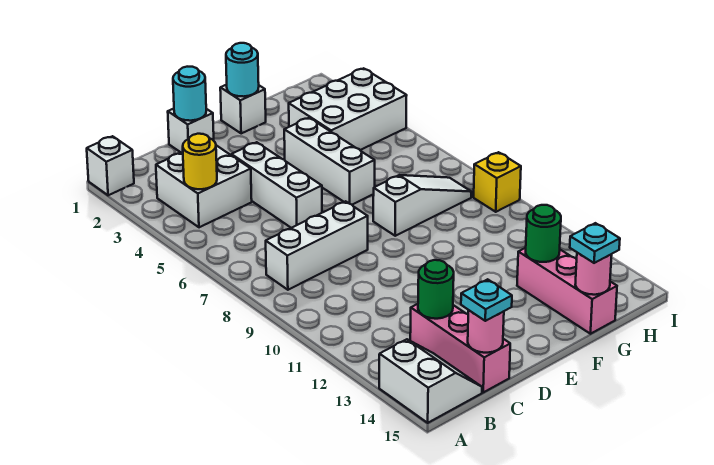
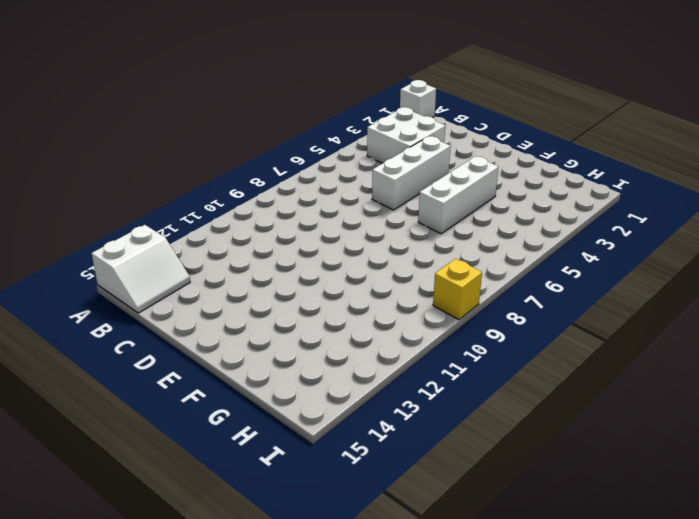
none -> white 1x3 brick [266,201,368,290]
none -> pink 1x3 brick [410,304,510,392]
none -> white 1x1 brick [168,109,214,153]

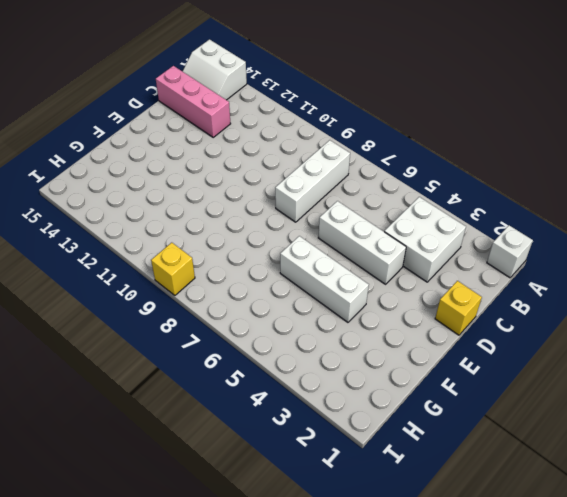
yellow 1x1 brick [435,281,482,335] -> white 1x1 brick [168,109,214,153]
none -> white 1x1 brick [220,85,266,133]
none -> white 1x3 slope [373,175,471,236]
none -> white 2x3 brick [289,68,407,150]

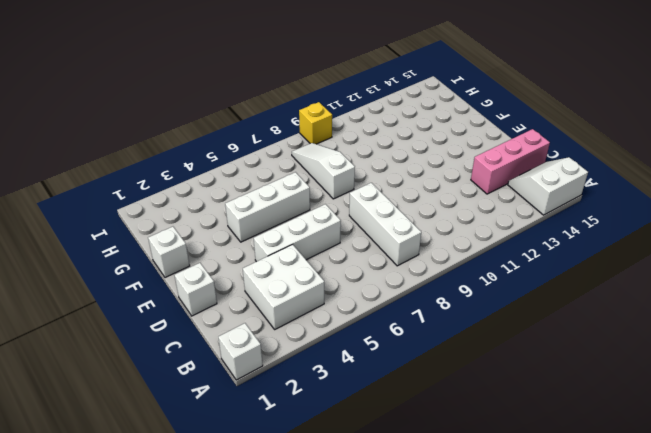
none -> white 2x3 brick [289,68,407,150]
none -> pink 1x3 brick [517,248,617,334]
none -> yellow 1x1 round brick [183,134,217,189]

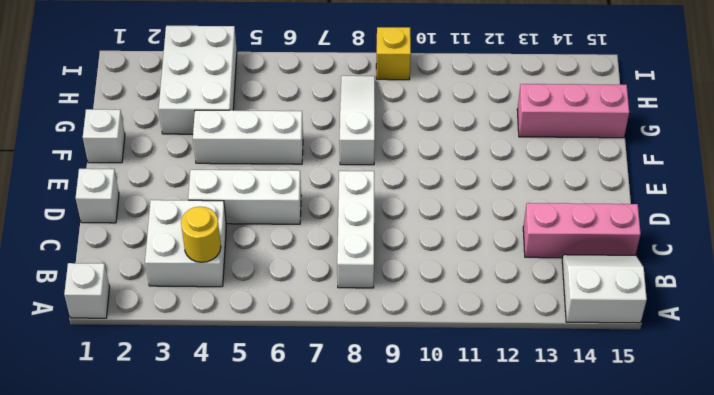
none -> green 1x1 round brick [418,260,454,319]
none -> pink 1x1 round brick [468,310,504,353]
none -> cyan 1x1 round brick [173,67,206,121]

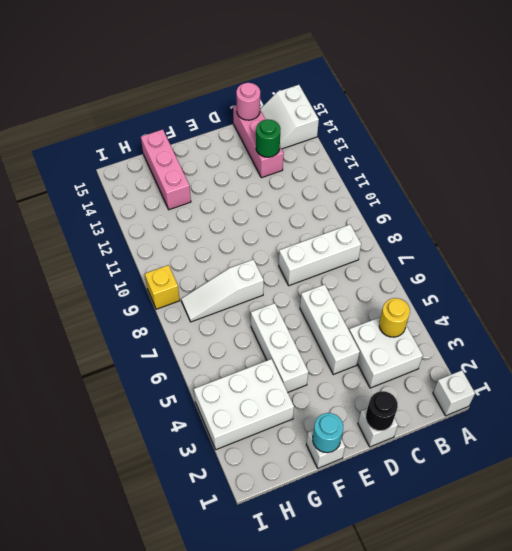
black 1x1 round brick [366,391,398,431] -> cyan 1x1 round brick [173,67,206,121]
none -> green 1x1 round brick [526,205,561,262]
none -> pink 1x1 round brick [575,253,612,295]
none -> cyan 1x1 plate [461,279,512,321]

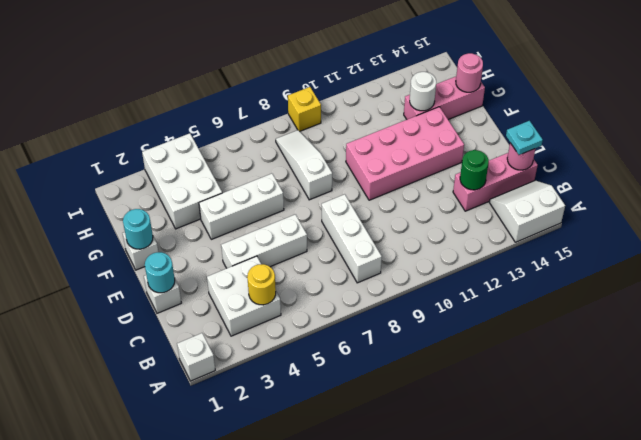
pink 2x4 brick [346,107,464,200] -> none
white 1x1 round brick [410,72,436,111] -> green 1x1 round brick [526,205,561,262]
none -> cyan 1x1 plate [570,223,620,263]

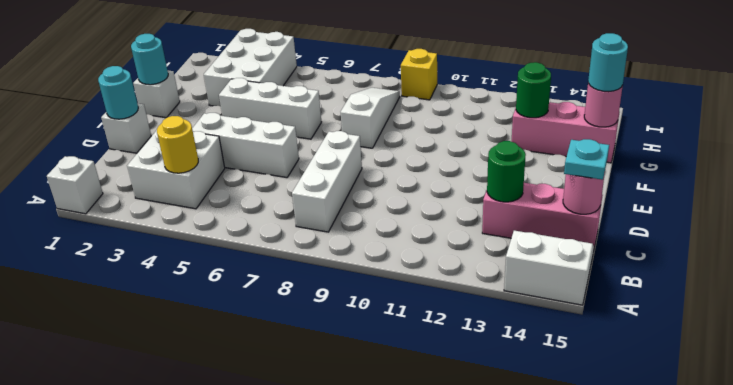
cyan 1x1 round brick [588,33,628,92] -> cyan 1x1 plate [570,223,620,263]

